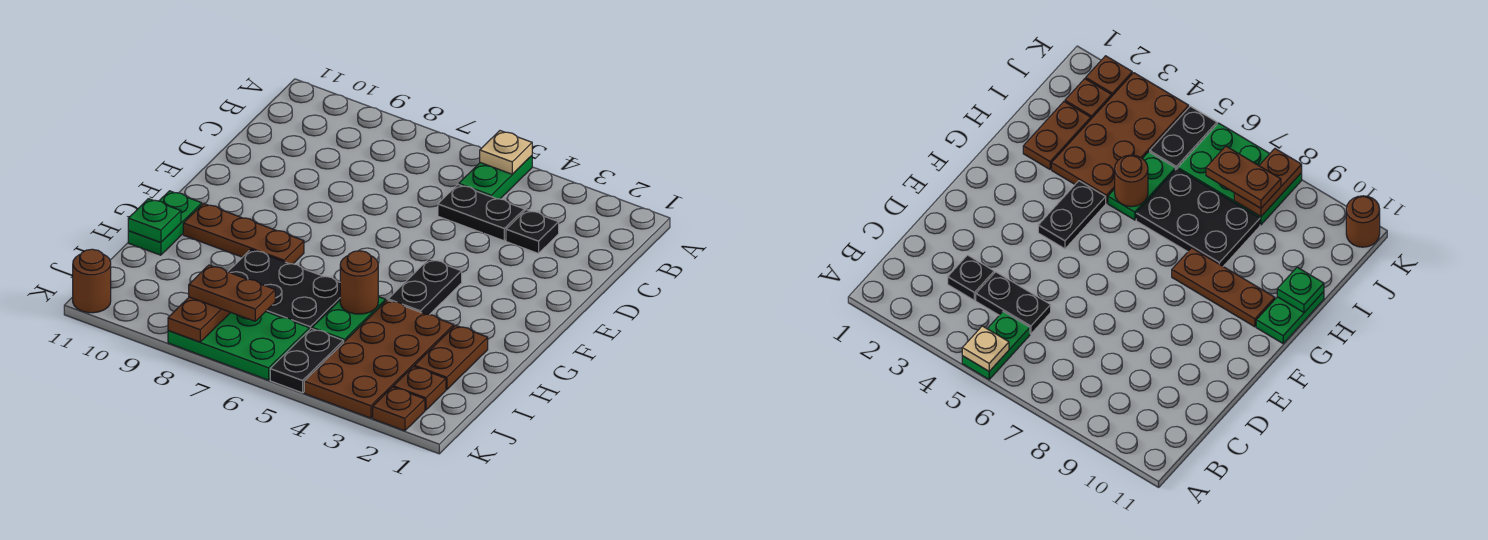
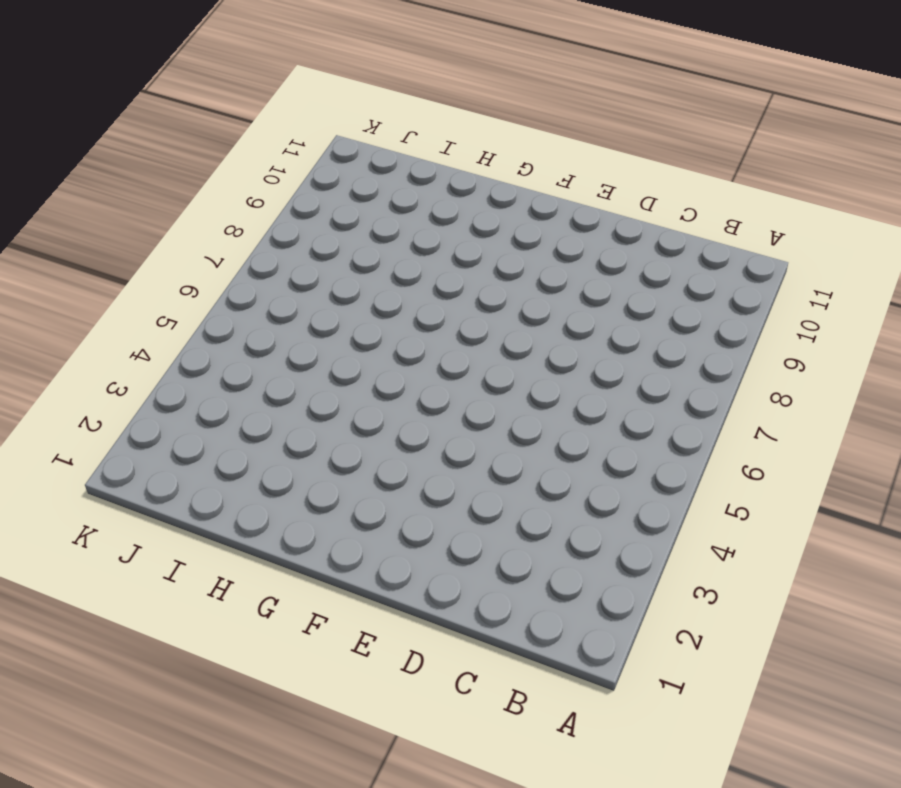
none -> green 1x2 plate [459,156,532,199]
none -> black 1x1 plate [506,210,559,254]
none -> black 1x2 plate [438,185,524,241]

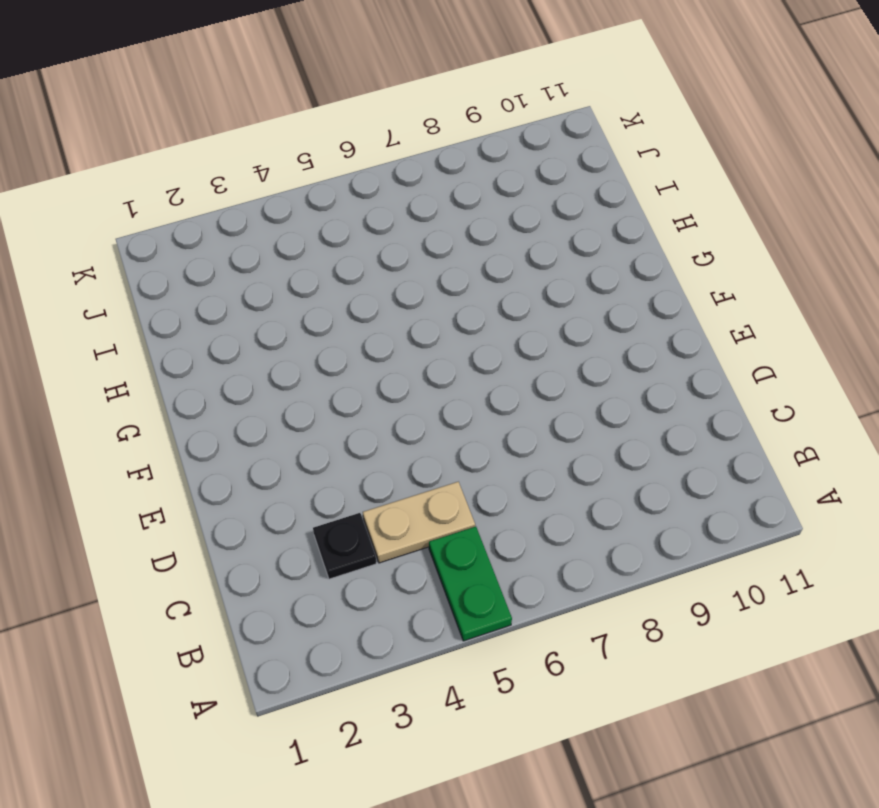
tan 1x2 plate [363,482,475,563] -> black 1x2 plate [438,185,524,241]
none -> black 1x2 plate [388,259,462,315]
none -> brown 1x3 plate [183,204,304,264]
none -> green 1x2 plate [128,191,202,255]

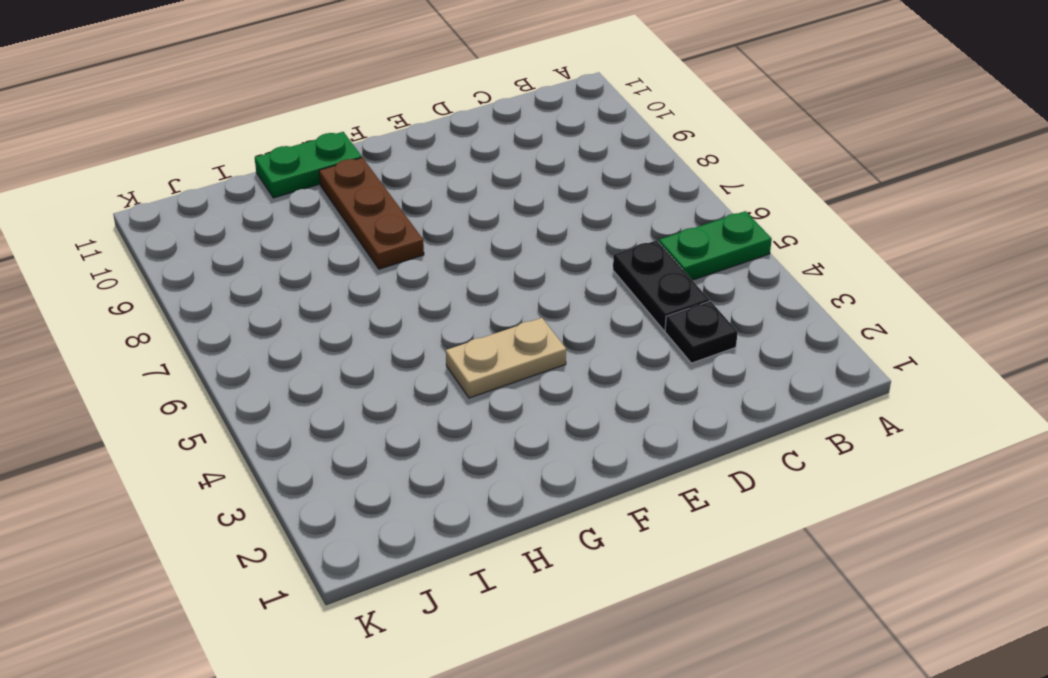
tan 1x2 plate [446,318,566,398] -> black 1x2 plate [388,259,462,315]
none -> brown 1x2 plate [414,325,488,390]
none -> brown 2x4 plate [304,300,454,418]
none -> green 1x2 plate [312,297,385,342]

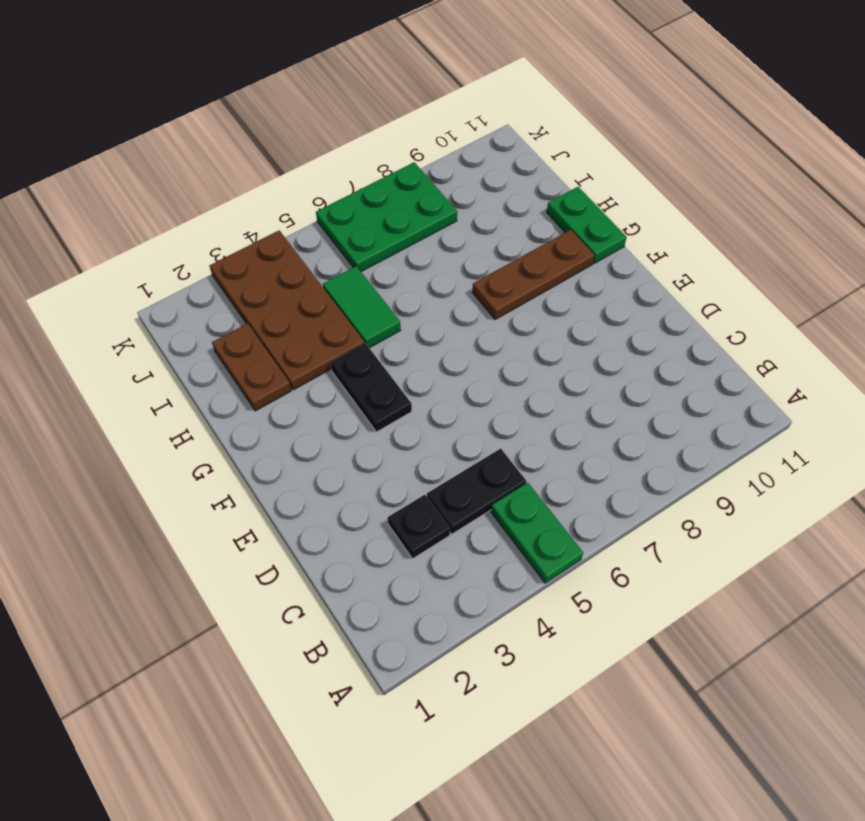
green 1x2 tile [323,266,401,348] -> green 1x2 plate [312,297,385,342]
none -> black 2x3 plate [228,249,340,330]
none -> brown 1x1 plate [393,366,446,410]
none -> black 1x2 plate [270,329,344,393]

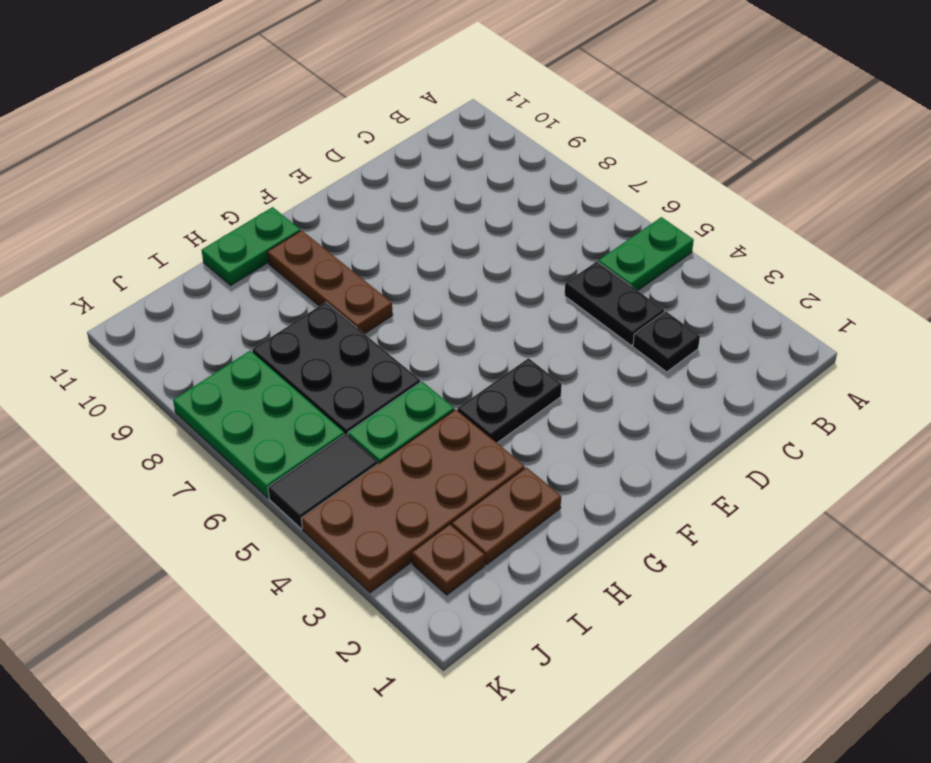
black 1x2 tile [268,434,378,529] -> black 1x2 plate [270,329,344,393]
none -> brown 1x1 plate [373,387,425,431]
none -> brown 1x1 round brick [73,249,111,313]
none -> tan 1x1 plate [480,131,532,174]

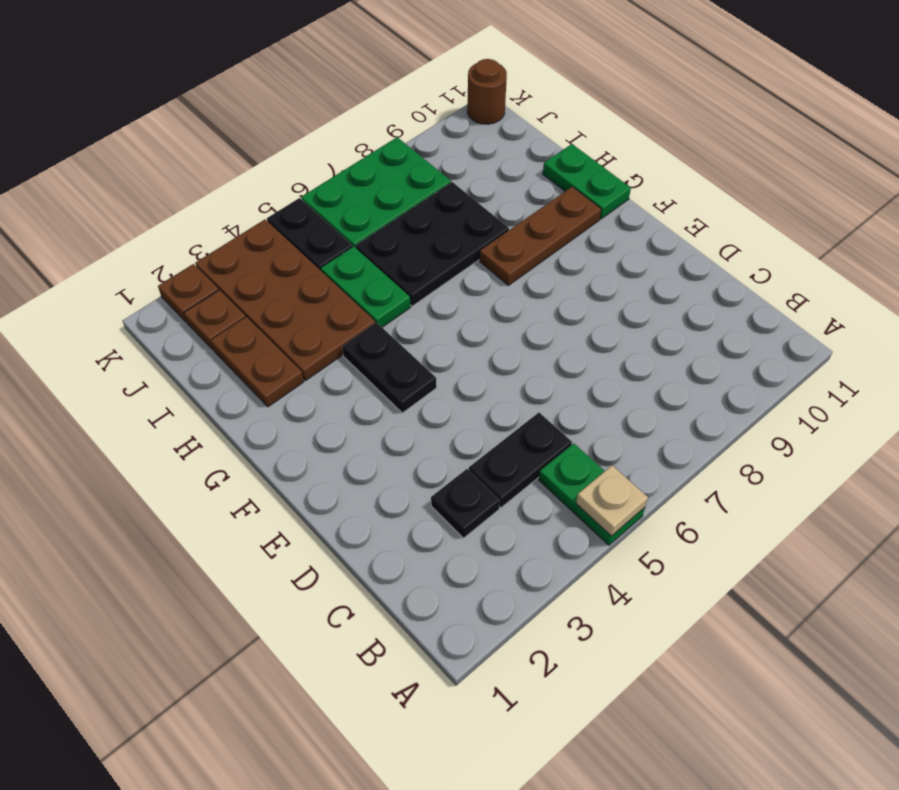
none -> brown 1x1 round brick [340,251,378,314]
none -> green 1x1 plate [128,199,181,243]
none -> brown 1x2 plate [168,297,231,342]

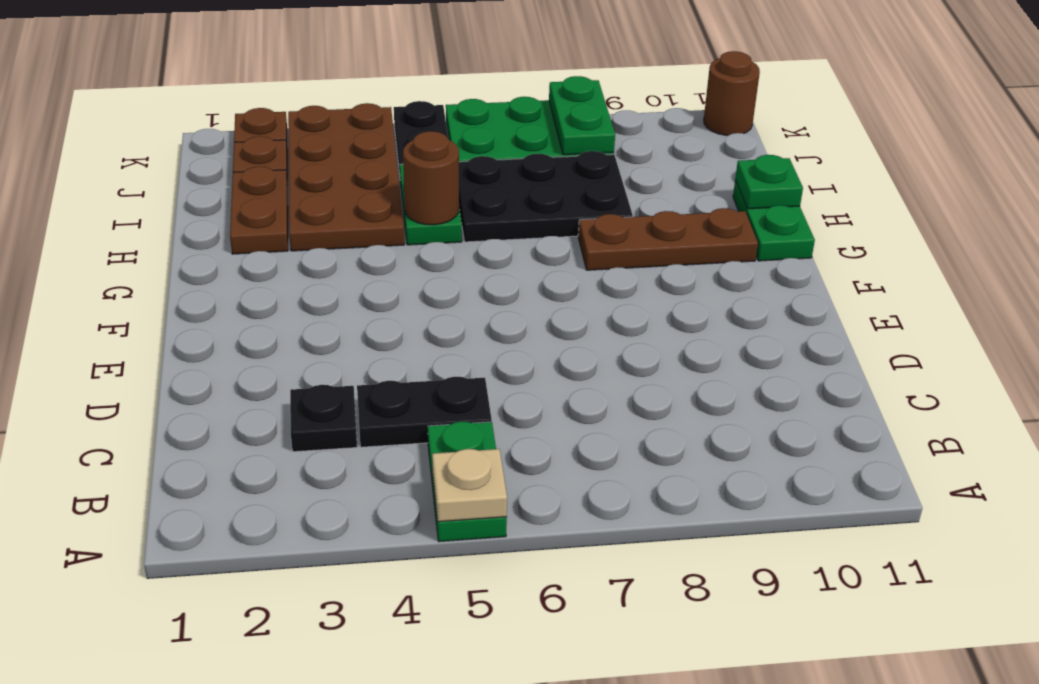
green 1x2 plate [549,76,615,155] -> brown 1x2 plate [168,297,231,342]
none -> black 1x2 plate [388,259,462,315]
none -> brown 1x2 plate [189,265,275,321]

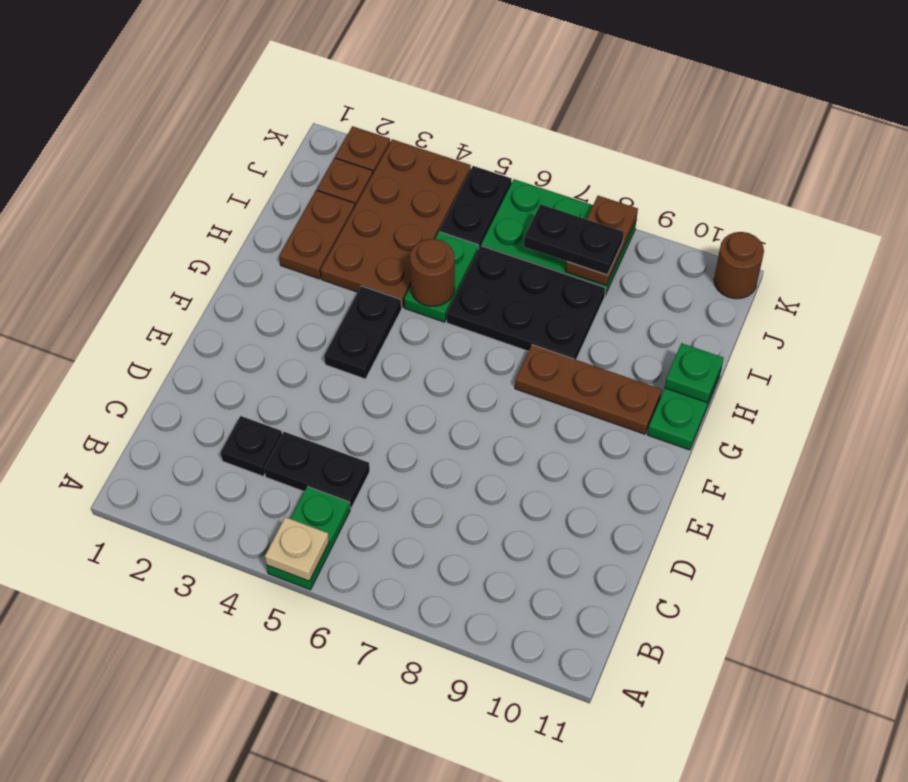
black 1x2 plate [524,204,624,275] -> brown 1x2 plate [189,265,275,321]

